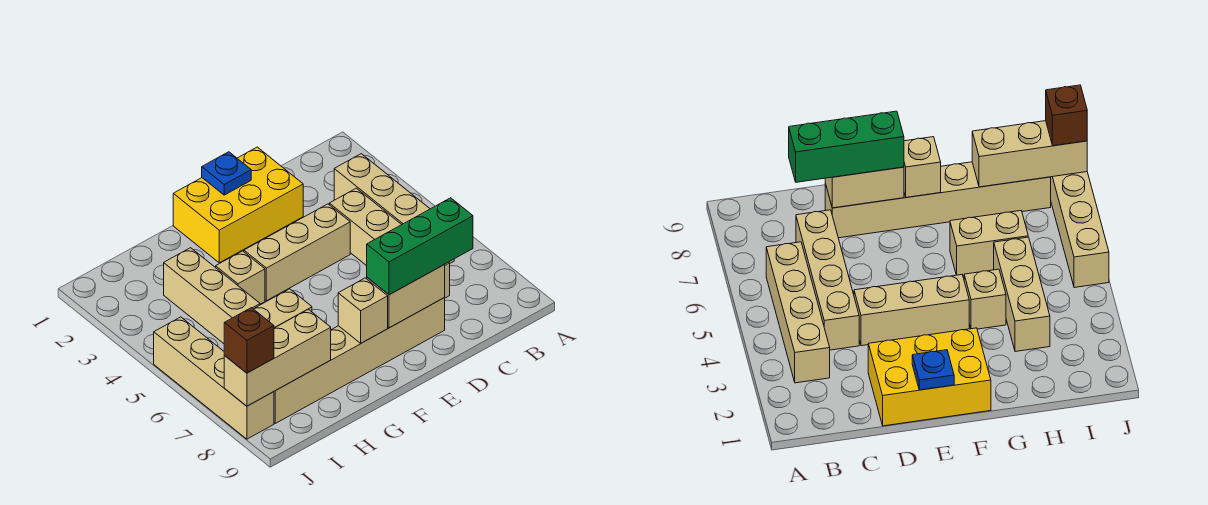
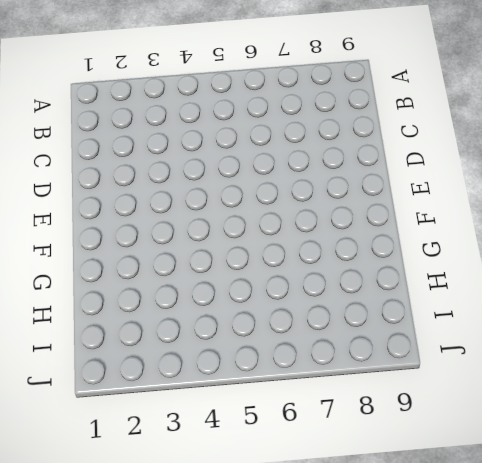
none -> tan 1x4 brick [334,154,454,263]
none -> tan 1x4 brick [329,188,450,298]
none -> yellow 2x3 brick [173,147,303,263]

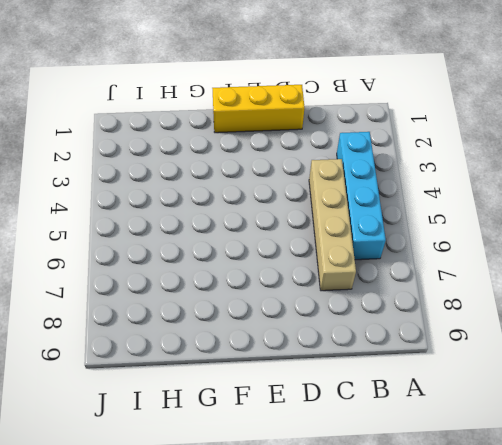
cyan 1x4 brick [337,132,386,260] -> tan 1x4 brick [334,154,454,263]
yellow 1x3 brick [212,85,304,133] -> yellow 2x3 brick [173,147,303,263]
none -> tan 1x3 brick [244,204,350,301]
none -> tan 1x6 brick [274,298,445,423]
none -> tan 1x1 brick [216,251,265,304]

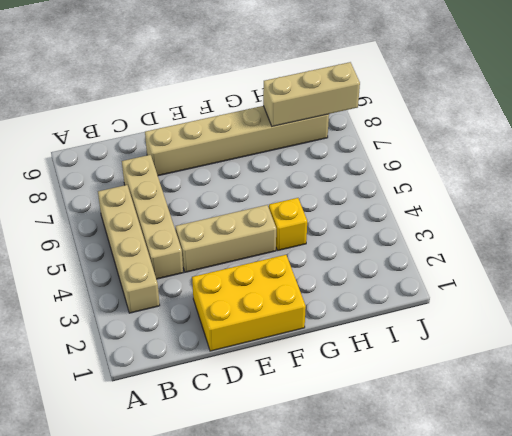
yellow 1x1 brick [269,198,307,250] -> tan 1x1 brick [216,251,265,304]
none -> tan 1x2 brick [254,289,312,328]
none -> tan 1x3 brick [164,248,260,344]
none -> tan 1x4 brick [154,317,274,439]

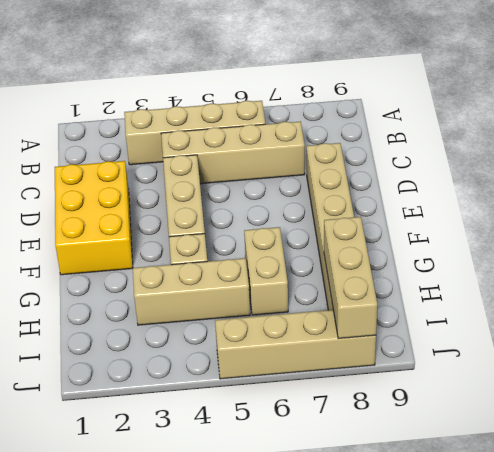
none -> tan 1x2 brick [367,265,445,328]
none -> blue 1x1 plate [202,152,251,195]
none -> tan 1x1 brick [338,278,388,343]

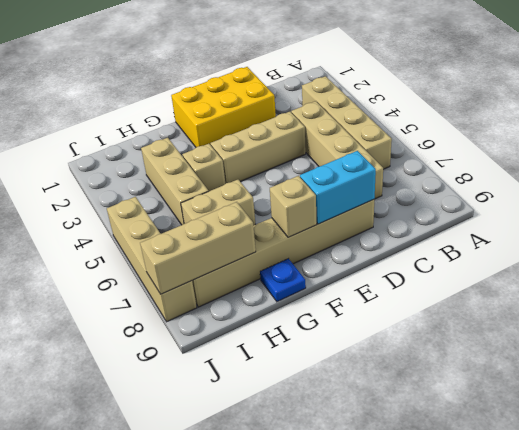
cyan 1x2 brick [300,151,376,224] -> tan 1x2 brick [367,265,445,328]
blue 1x1 plate [260,259,306,302] -> blue 1x1 plate moved to [202,152,251,195]
none -> green 1x3 brick [367,198,473,295]
none -> brown 1x1 brick [224,308,274,373]

